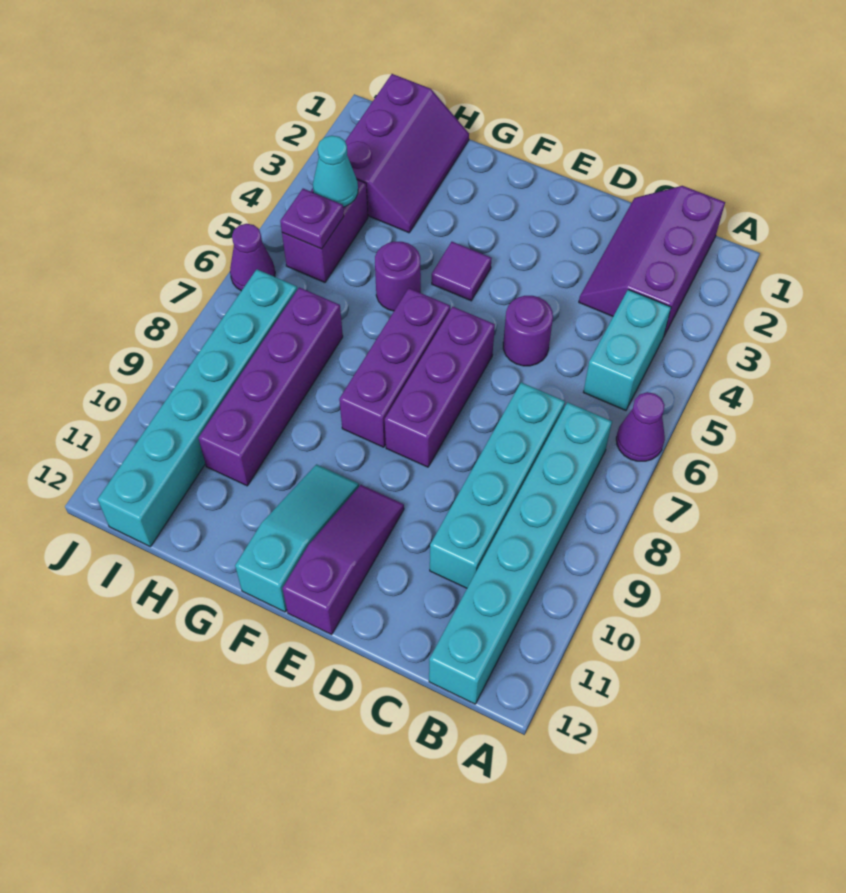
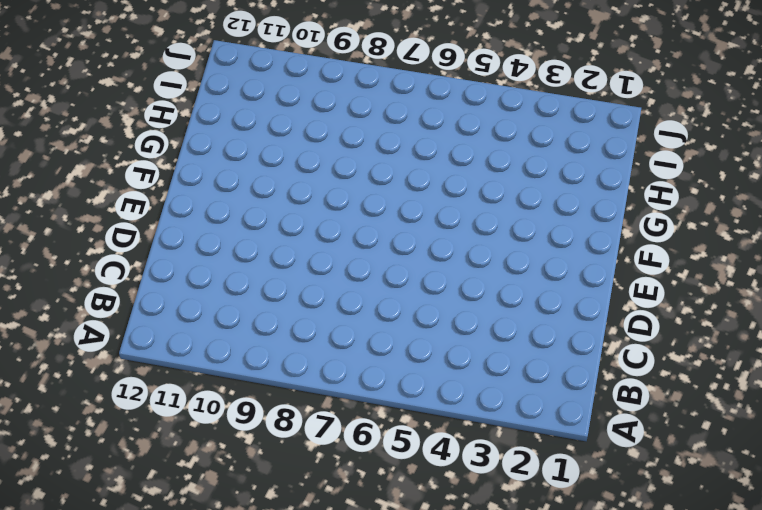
none -> purple 1x1 cone [616,392,665,461]
none -> purple 2x3 slope [579,186,725,336]
none -> cyan 1x2 brick [584,290,671,411]

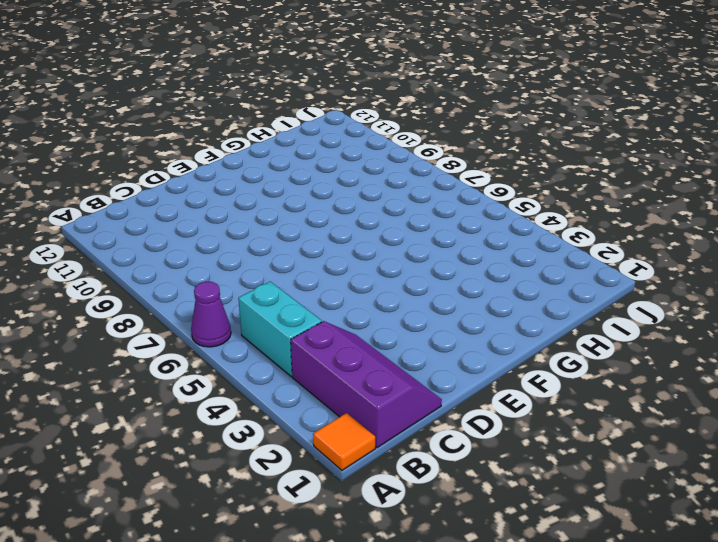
orange 1x1 tile [313,413,375,470] -> none
none -> cyan 1x6 brick [429,402,612,704]
none -> cyan 1x4 brick [430,382,565,588]
none -> purple 1x1 round brick [503,296,553,366]

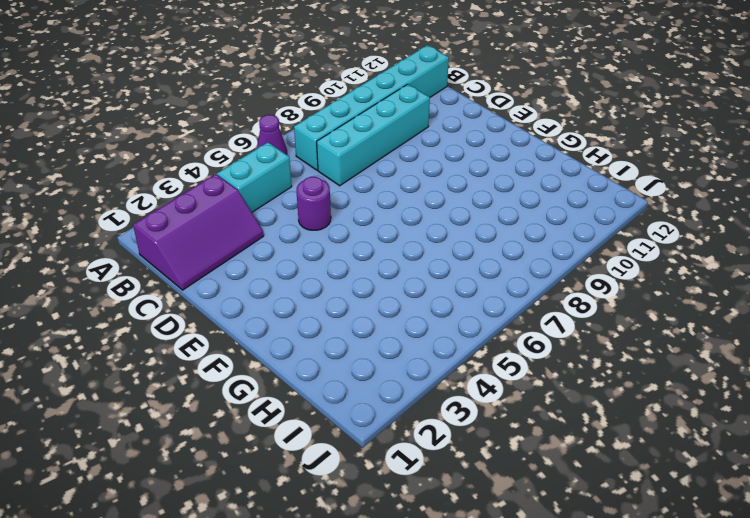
none -> purple 1x3 brick [385,307,495,467]
none -> purple 1x3 slope [283,485,404,634]
none -> purple 1x1 tile [432,242,492,301]

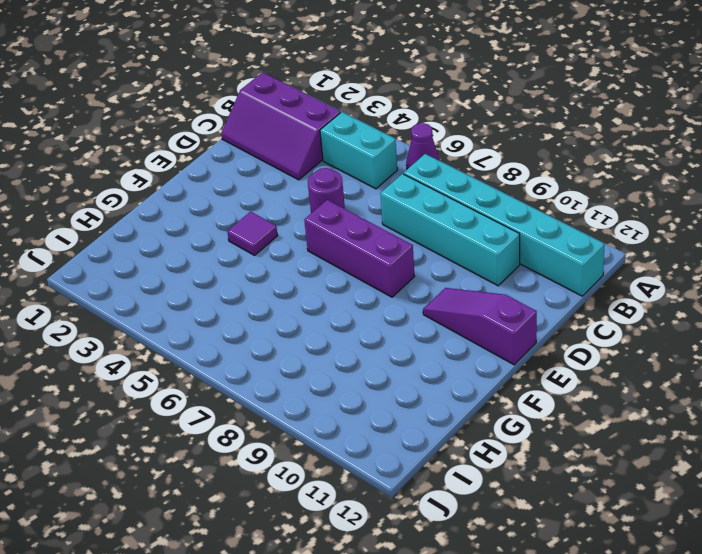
none -> purple 1x3 brick [339,288,450,447]
none -> cyan 1x3 slope [235,464,359,612]
none -> purple 1x1 round brick [375,242,421,311]

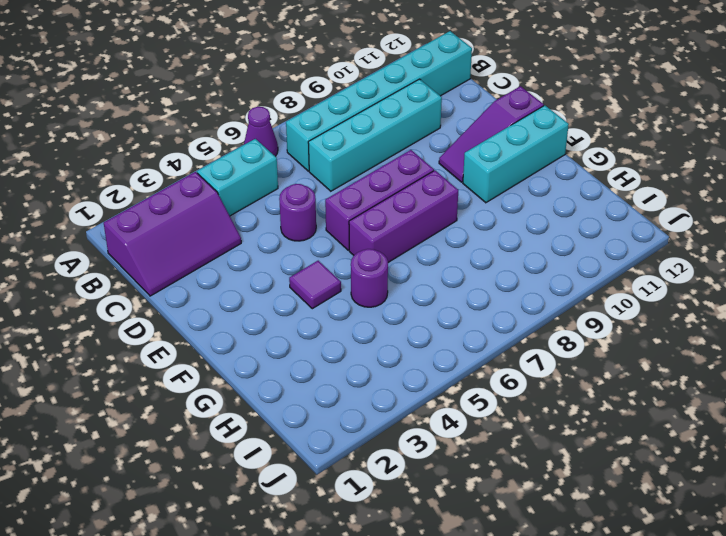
cyan 1x3 brick [463,105,569,203] -> cyan 1x3 slope [235,464,359,612]
none -> purple 2x3 slope [345,74,469,233]
none -> purple 1x4 brick [198,287,343,486]
none -> purple 1x2 brick [282,180,368,282]

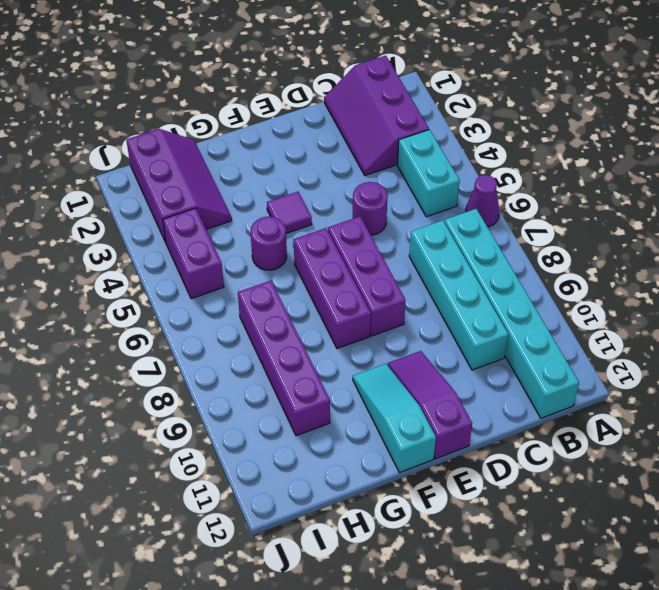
none -> cyan 1x6 brick [98,269,297,547]
none -> purple 1x1 cone [230,224,275,291]
none -> cyan 1x1 cone [313,136,358,207]

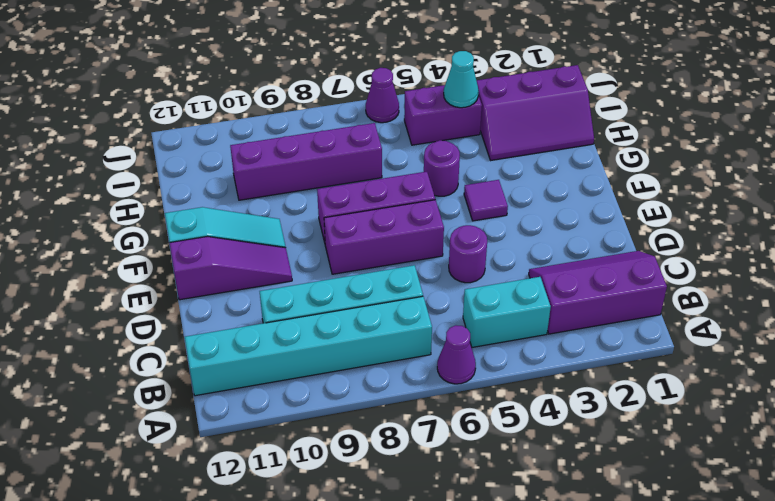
none -> cyan 1x6 brick [98,269,297,547]
none -> purple 1x1 plate [280,189,344,249]

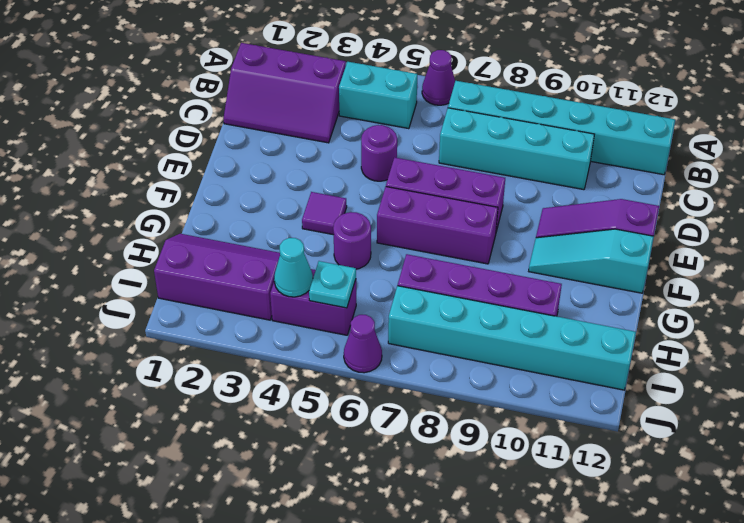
cyan 1x1 plate [309,261,356,308] -> purple 1x1 plate [280,189,344,249]

